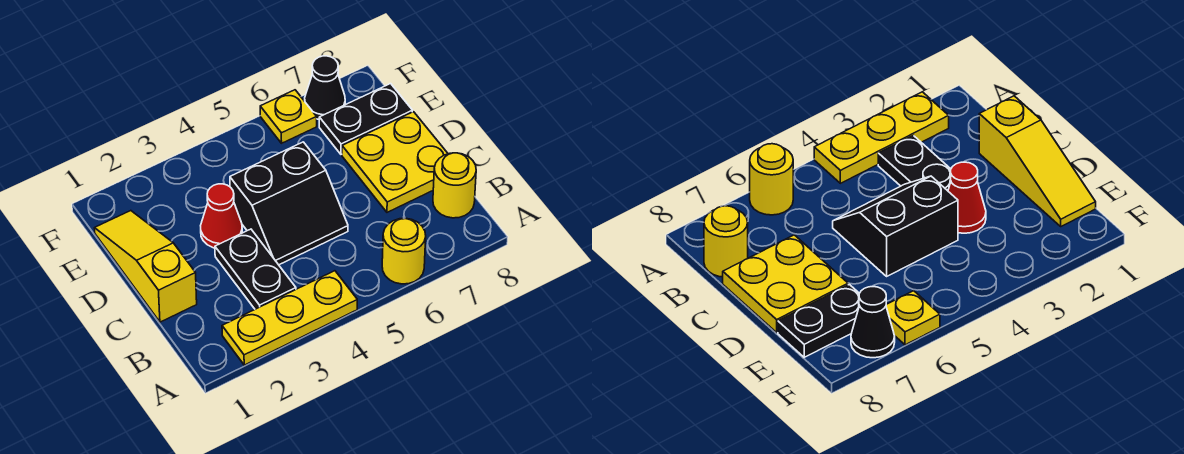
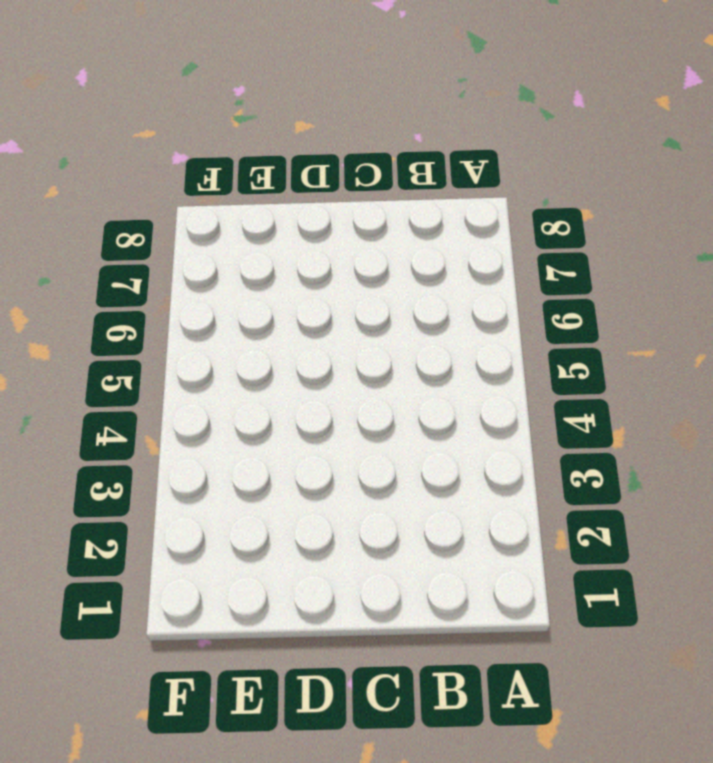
none -> yellow 1x3 plate [222,271,357,365]
none -> yellow 1x1 round brick [382,218,426,284]

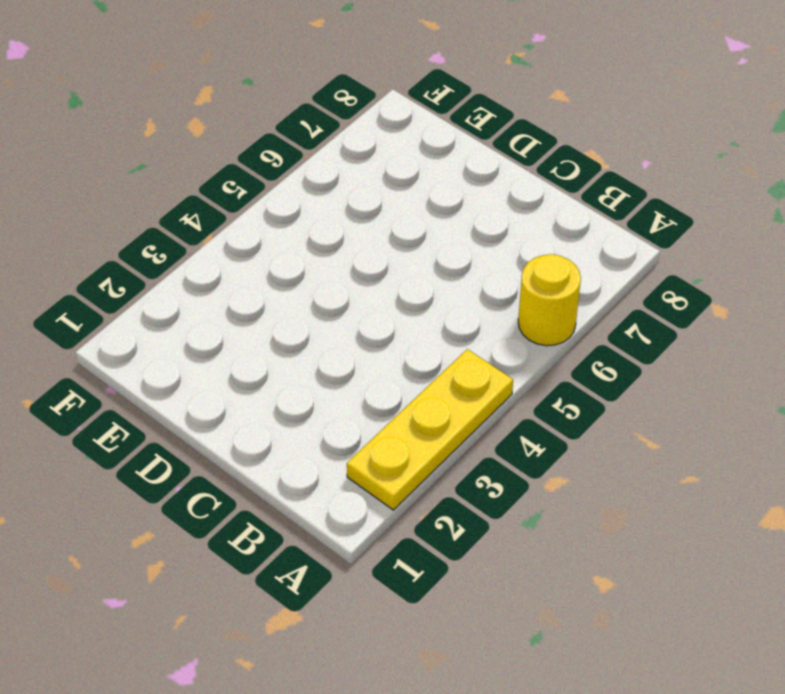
none -> black 1x2 plate [215,229,296,309]
none -> yellow 1x1 round brick [433,153,476,218]

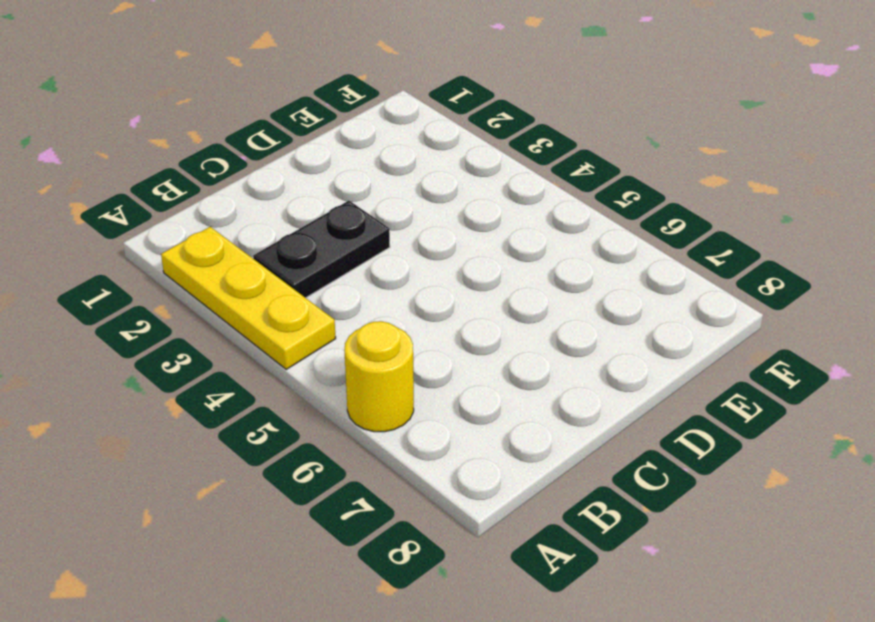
none -> yellow 1x1 round brick [433,153,476,218]
none -> yellow 1x3 slope [95,211,197,322]

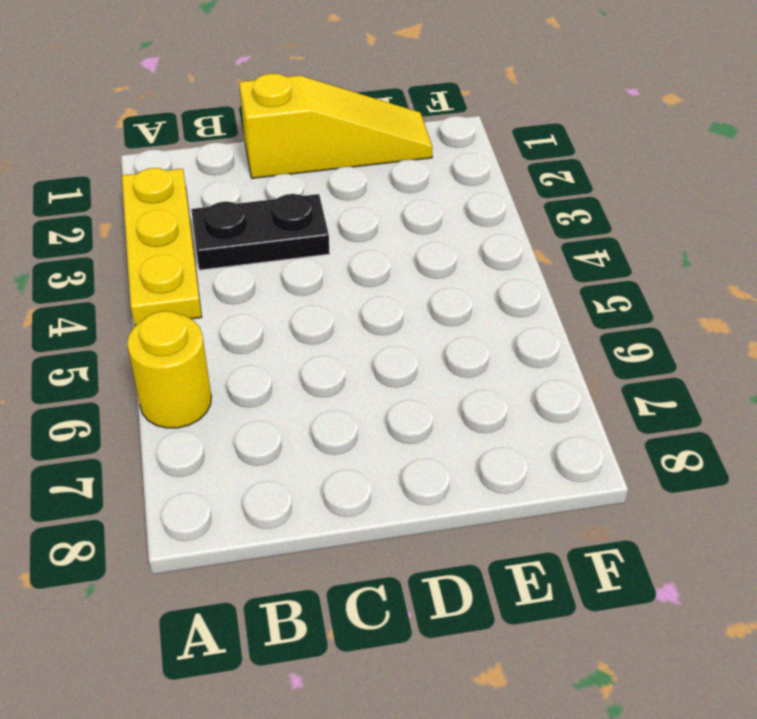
none -> yellow 1x1 round brick [433,153,476,218]
none -> black 2x2 slope [230,142,348,265]

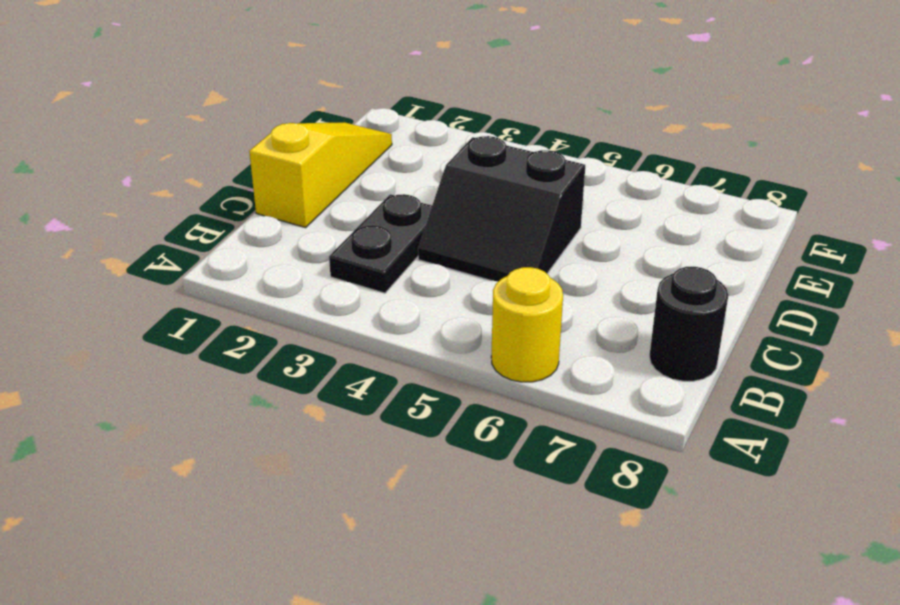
black 1x1 round brick [649,267,728,381] -> yellow 1x1 round brick [433,153,476,218]
none -> yellow 1x3 plate [222,271,357,365]
none -> yellow 2x2 plate [342,112,448,212]

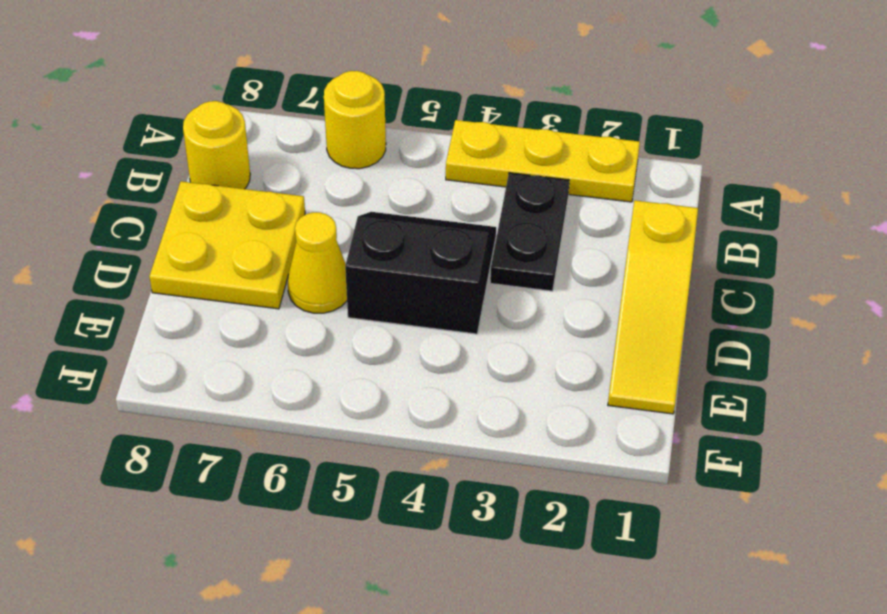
yellow 1x1 cone [288,212,347,313] -> none
none -> red 1x1 cone [201,184,242,248]
none -> black 1x2 plate [319,84,412,154]

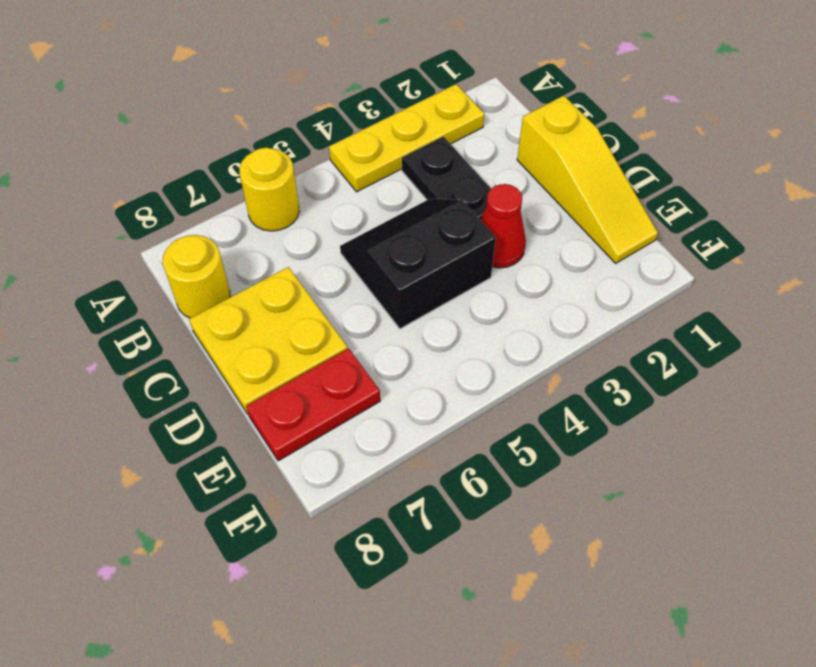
red 1x2 plate [246,349,380,461] -> black 1x2 plate [319,84,412,154]
none -> yellow 1x1 plate [260,90,317,143]
none -> black 1x1 cone [305,56,345,119]

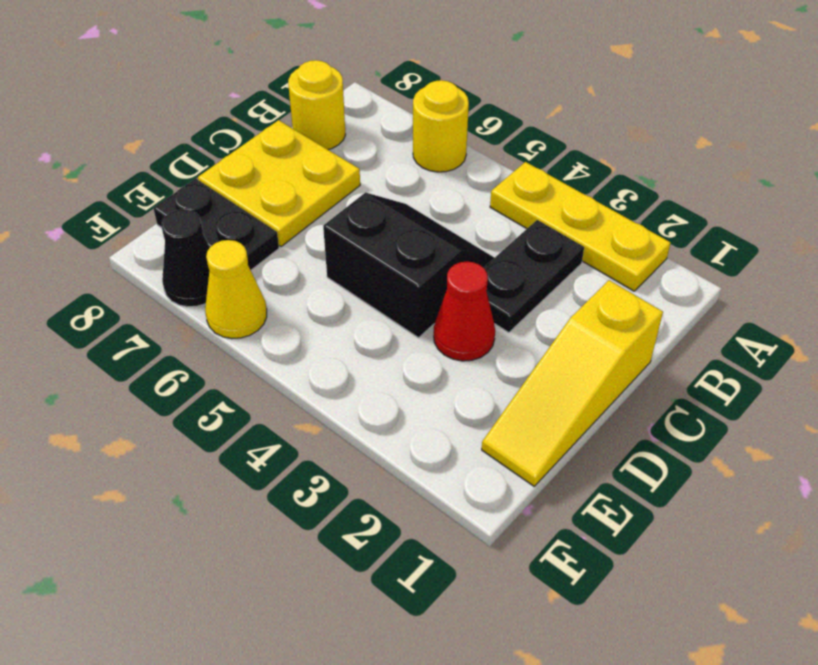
yellow 1x1 cone [205,240,267,339] -> yellow 1x1 plate [260,90,317,143]

